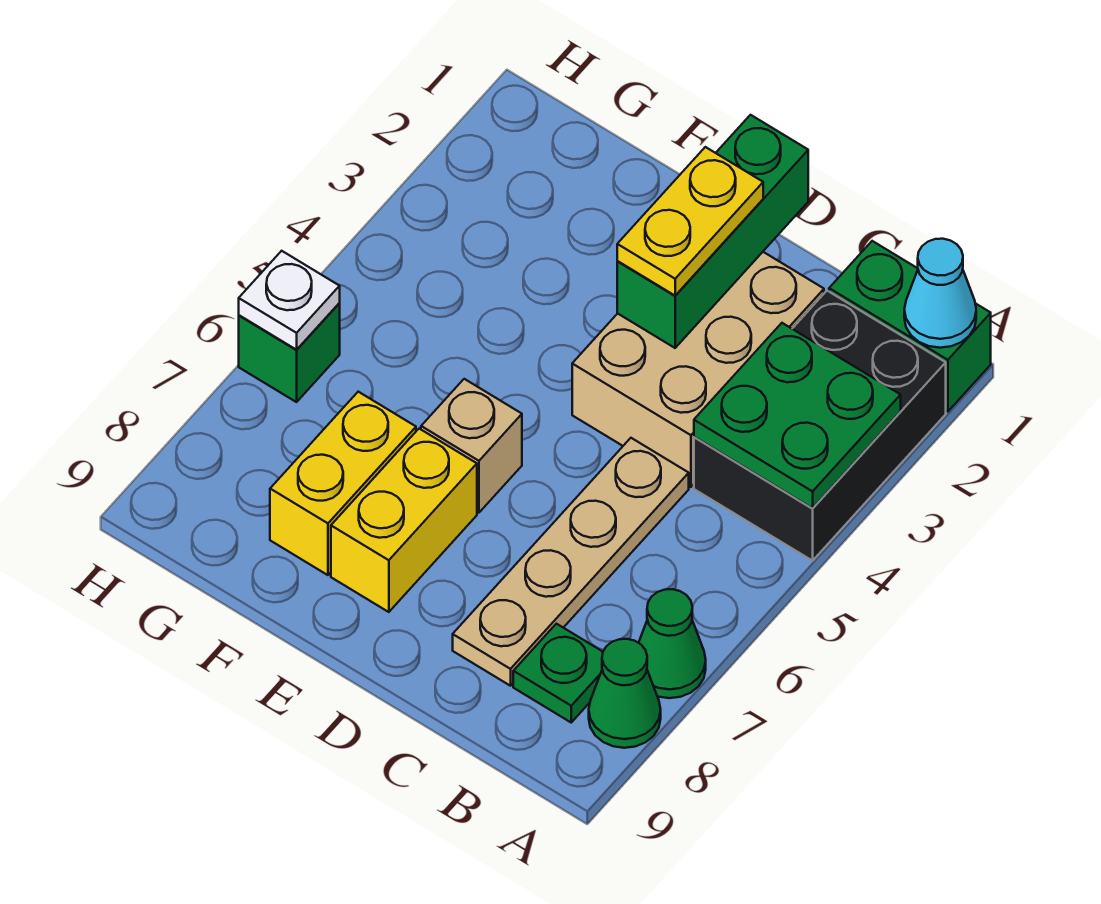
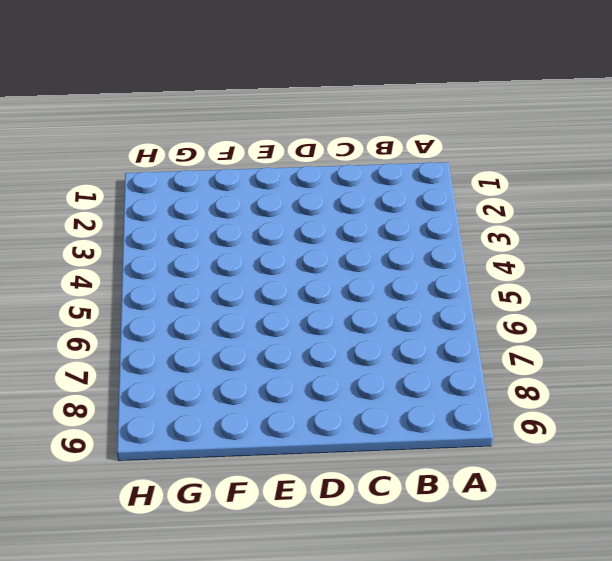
none -> green 1x2 brick [829,241,991,412]
none -> black 2x3 brick [694,291,946,561]
none -> green 1x1 cone [639,589,706,698]

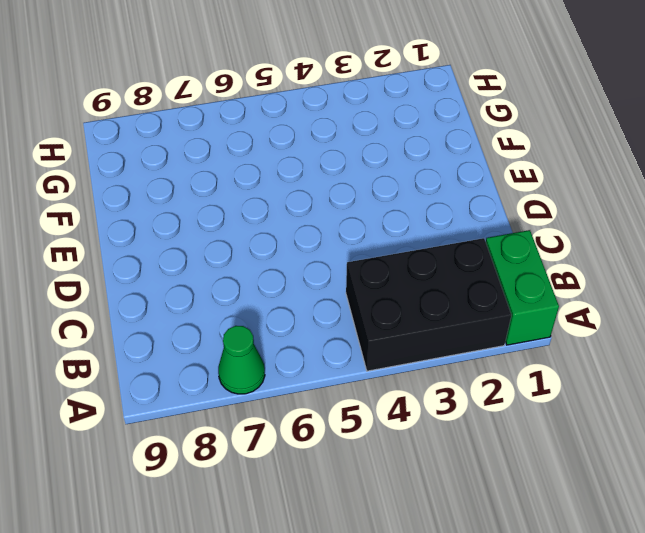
none -> green 1x1 cone [589,639,661,748]
none -> green 1x1 plate [513,624,603,722]
none -> tan 2x3 brick [572,252,824,487]

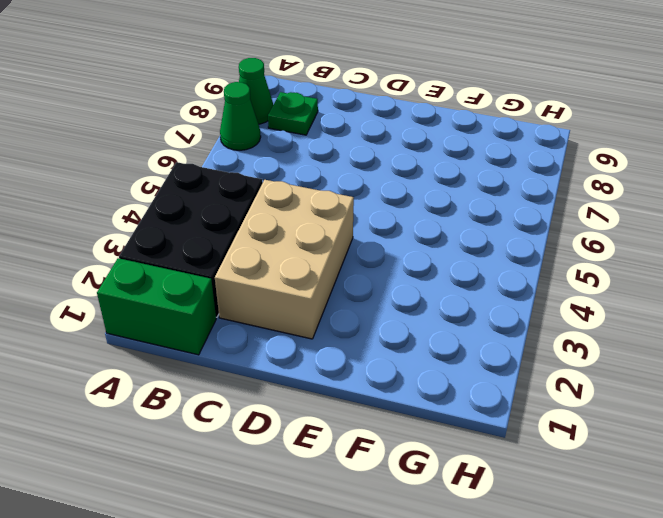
none -> tan 1x4 plate [453,438,689,686]
none -> tan 1x1 brick [421,379,522,513]
none -> yellow 1x2 brick [331,429,477,612]

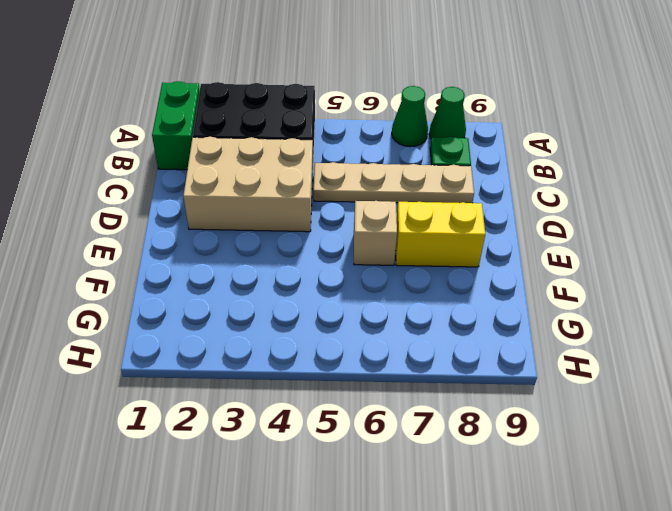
none -> yellow 1x2 brick [270,392,416,575]
none -> green 1x1 brick [239,304,340,402]
none -> cyan 1x1 cone [904,239,976,348]

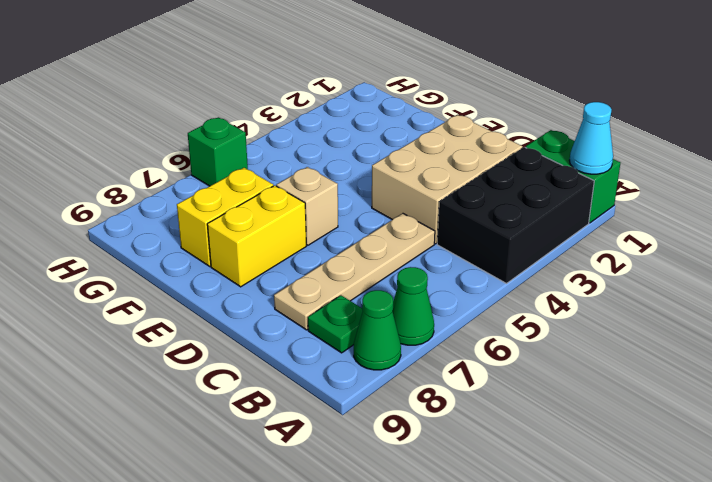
none -> green 2x2 plate [694,323,901,508]
none -> green 1x3 brick [617,115,808,348]
none -> white 1x1 plate [239,251,340,350]

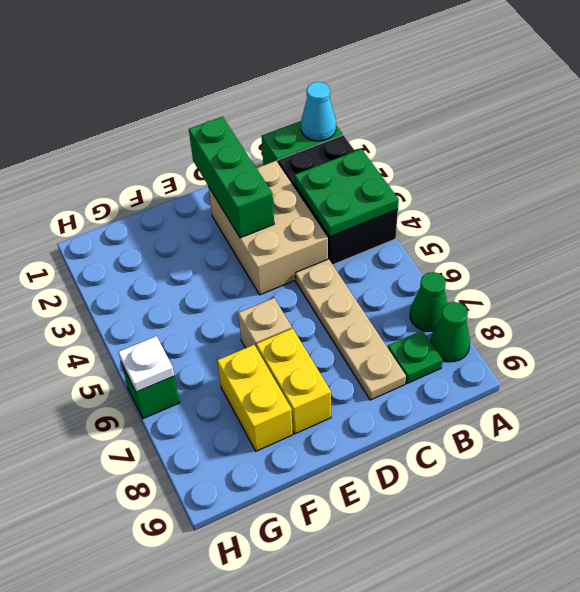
none -> yellow 1x2 plate [617,147,763,296]

